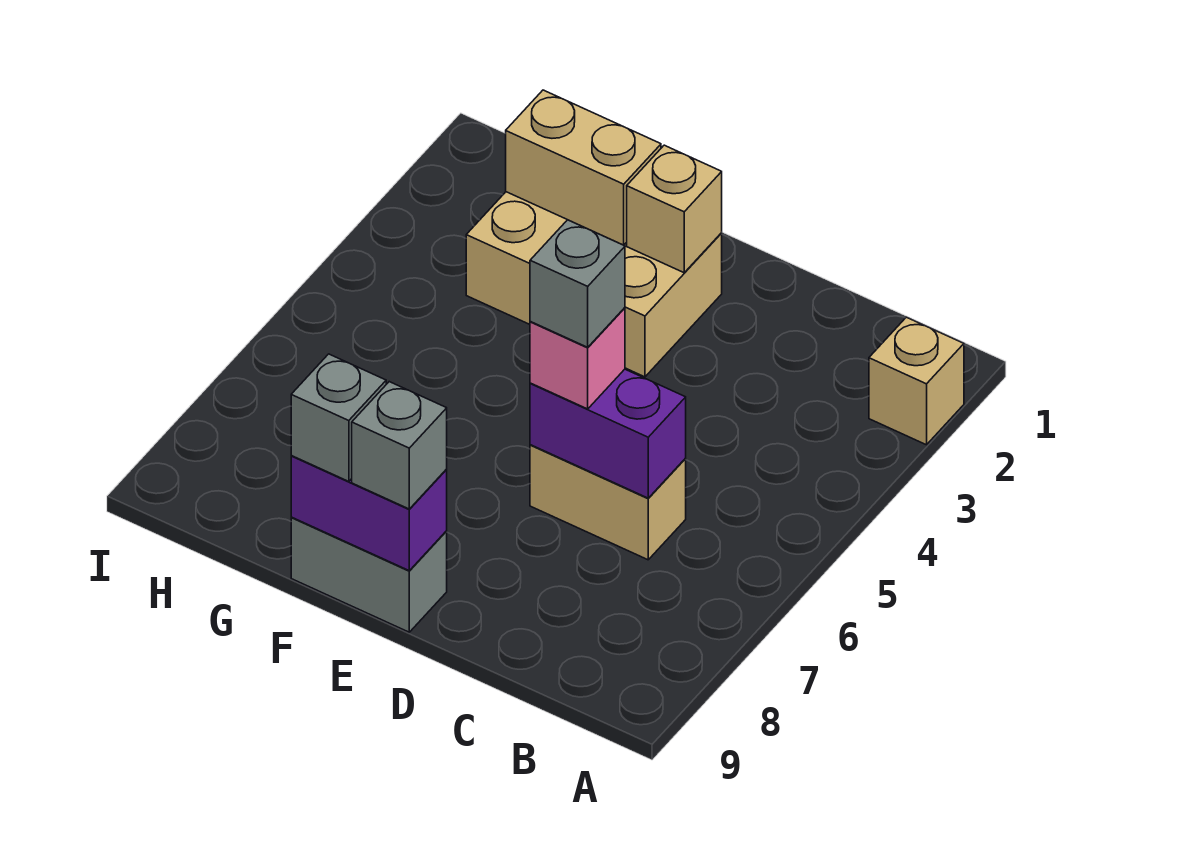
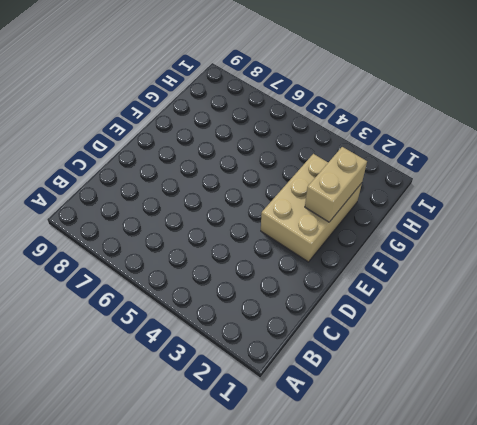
none -> tan 1x1 brick [869,317,964,445]
none -> tan 1x2 brick [530,445,686,560]
none -> grey 1x2 brick [291,518,447,632]

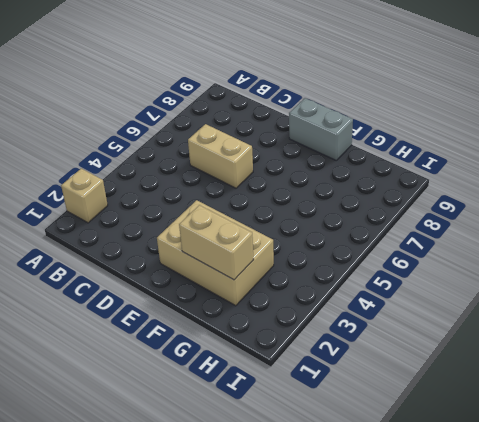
none -> purple 1x2 brick [530,369,686,498]
none -> tan 1x1 brick [627,145,722,273]
none -> purple 1x2 brick [291,456,447,570]

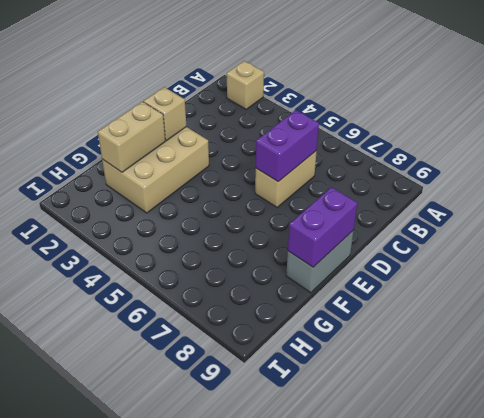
none -> pink 1x1 brick [530,308,625,409]
none -> grey 1x1 brick [352,382,447,509]
none -> grey 1x1 brick [291,354,386,482]

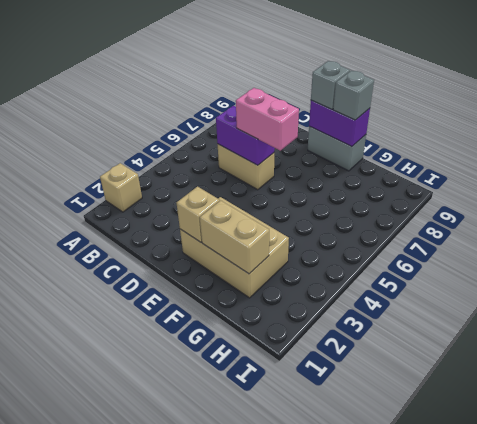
pink 1x2 brick [236,88,299,150] -> pink 1x1 brick [530,308,625,409]
none -> grey 1x1 brick [530,220,625,347]

